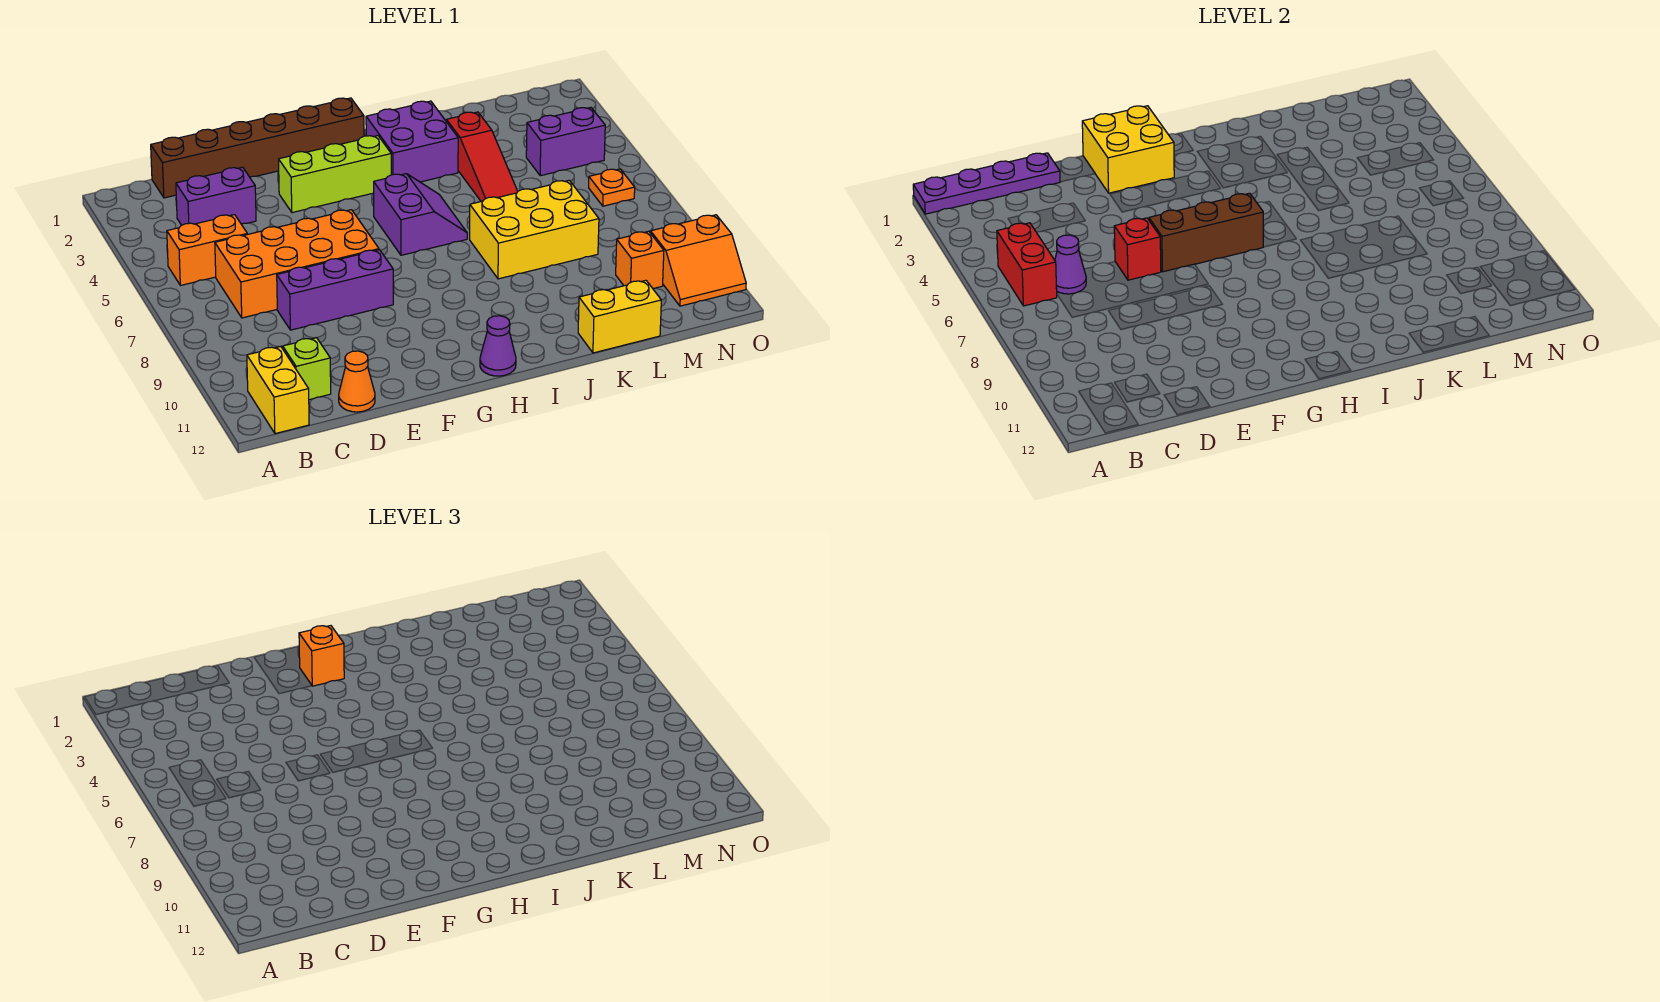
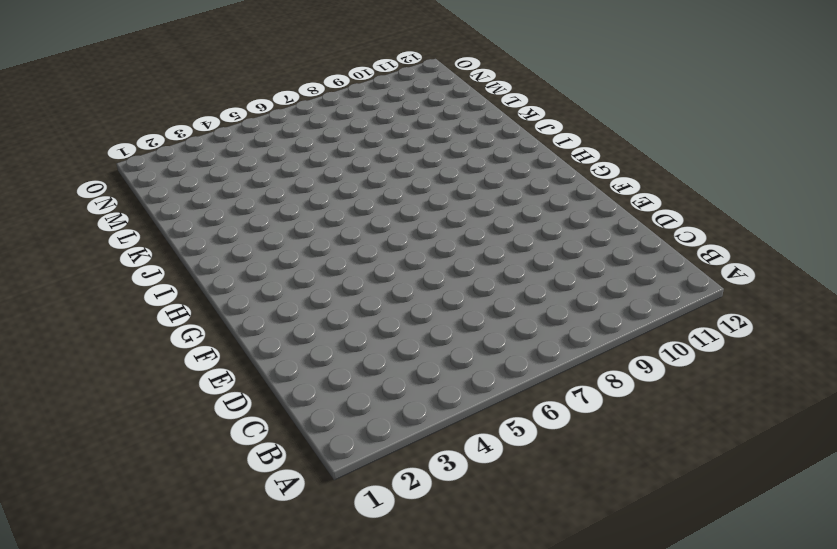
none -> orange 1x2 brick [167,215,247,286]
none -> yellow 1x2 brick [247,346,309,434]
none -> brown 1x6 brick [151,98,364,198]

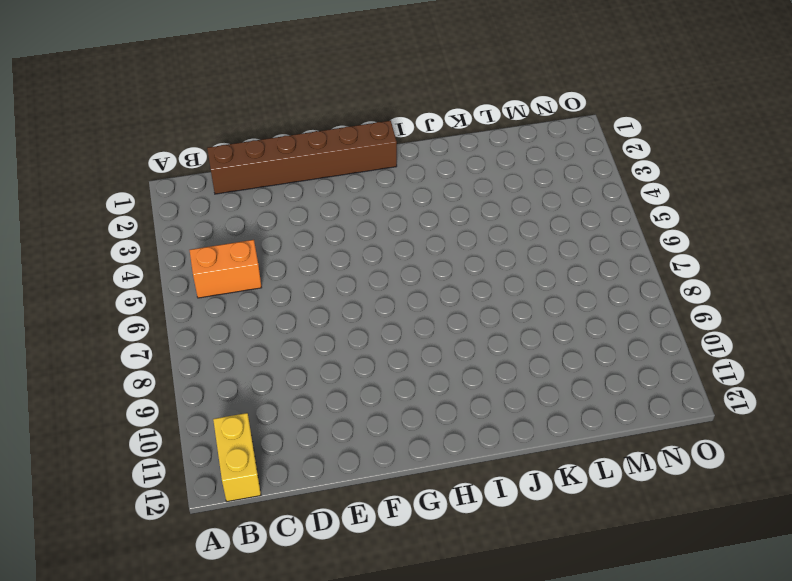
none -> purple 1x2 brick [176,167,256,225]
none -> orange 2x4 brick [215,210,379,318]
none -> lime 1x1 brick [283,338,331,400]

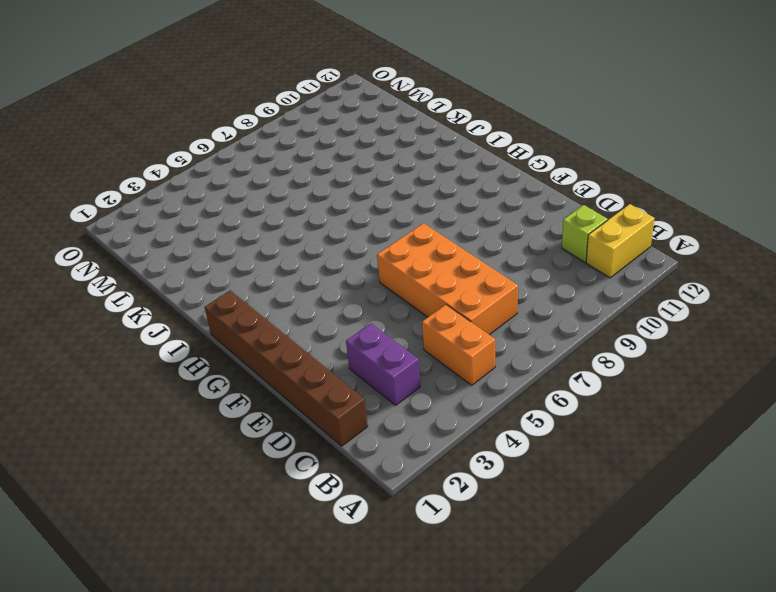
none -> purple 1x3 brick [277,250,393,330]
none -> orange 1x1 cone [339,351,375,412]
none -> lime 1x3 brick [279,136,391,213]

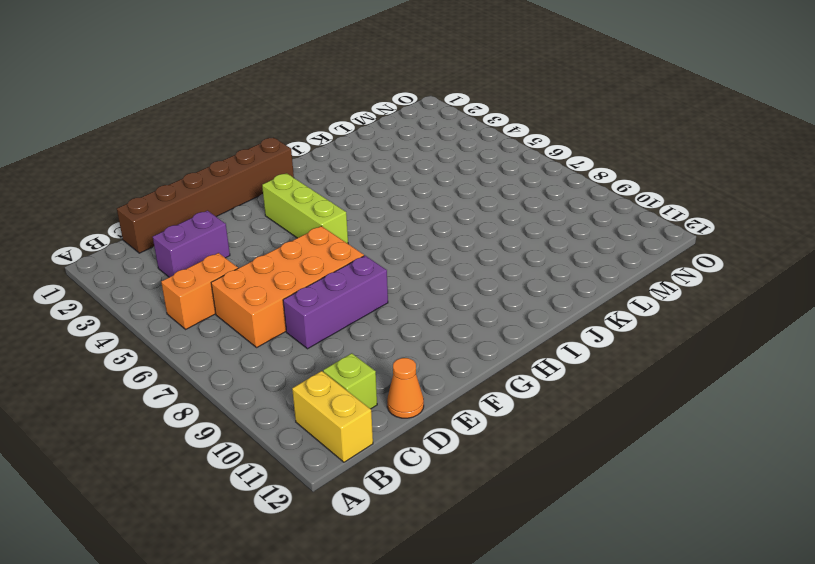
lime 1x3 brick [262,173,348,244] -> lime 1x3 brick turned to [279,136,391,213]
none -> purple 2x2 slope [374,174,467,255]
none -> purple 1x1 cone [480,316,516,376]
none -> purple 2x2 brick [366,101,458,182]

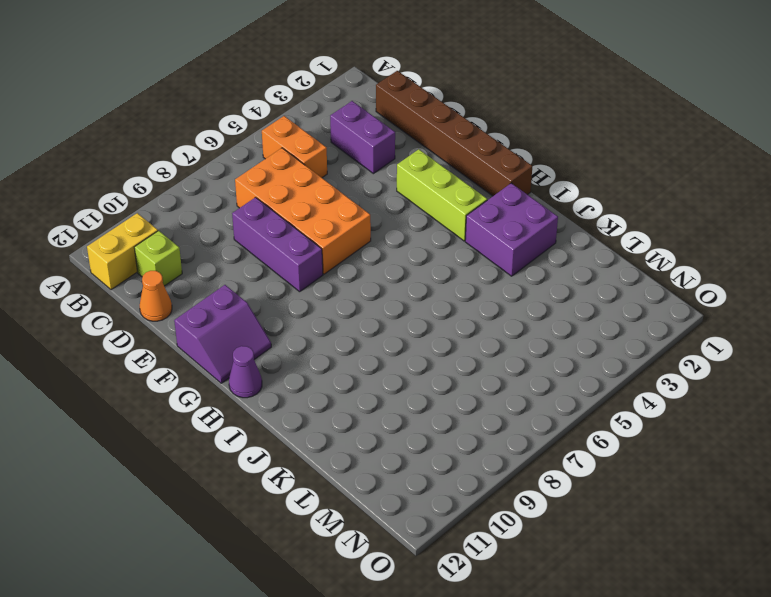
purple 2x2 slope [174,285,271,383] -> purple 2x2 slope moved to [374,174,467,255]
none -> yellow 2x3 brick [470,180,599,279]
none -> red 1x3 slope [446,112,518,201]
none -> yellow 1x2 brick [578,280,661,353]

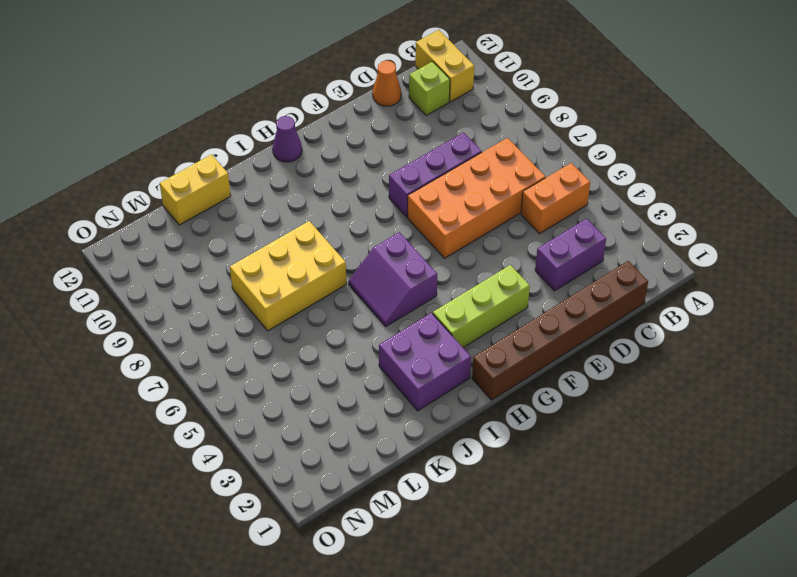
none -> red 1x3 slope [446,112,518,201]
none -> purple 1x2 brick [526,107,605,176]
none -> orange 1x1 brick [616,231,664,289]

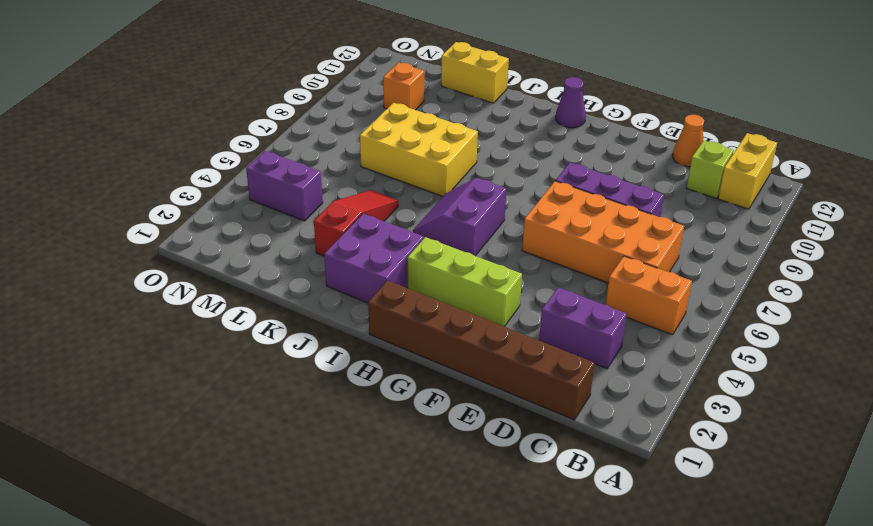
none -> orange 1x1 plate [589,169,635,206]
none -> orange 2x2 slope [651,215,746,306]
none -> purple 1x4 plate [913,153,1060,214]

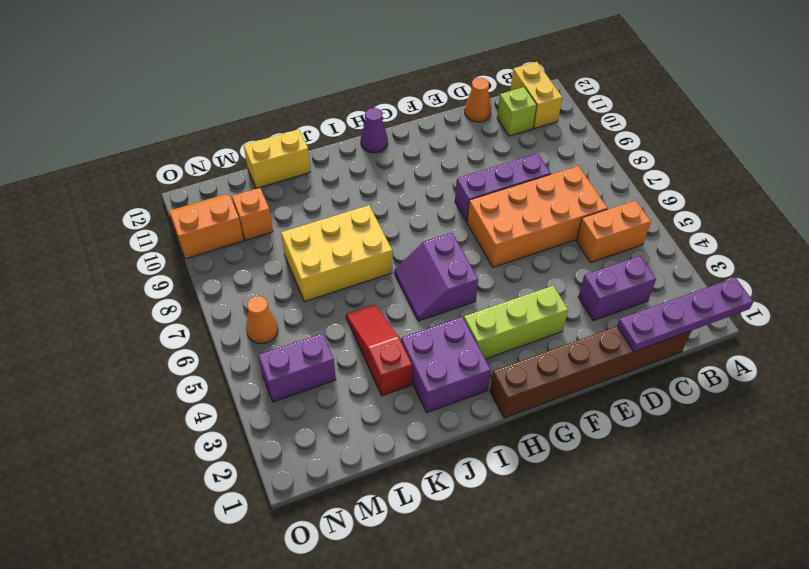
orange 1x1 cone [246,296,278,344] -> orange 1x1 plate [589,169,635,206]
none -> red 1x2 brick [997,223,1057,306]
none -> purple 1x1 cone [1055,235,1086,294]
none -> red 1x1 brick [1114,218,1161,280]

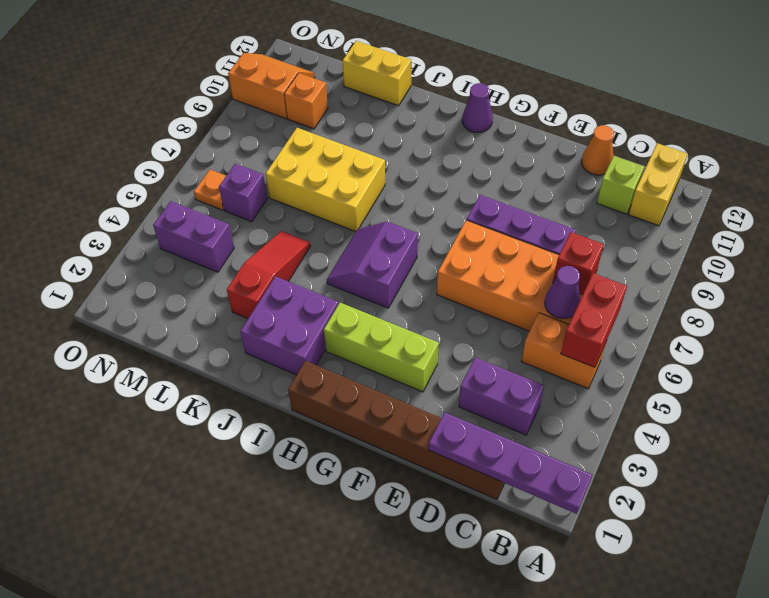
red 1x1 brick [553,232,604,294] -> red 1x1 brick moved to [1114,218,1161,280]
purple 1x1 brick [219,164,267,222] -> none
none -> yellow 2x2 brick [1082,106,1174,193]
none -> brown 1x3 brick [1149,193,1263,272]
none -> orange 1x1 brick [299,626,344,686]

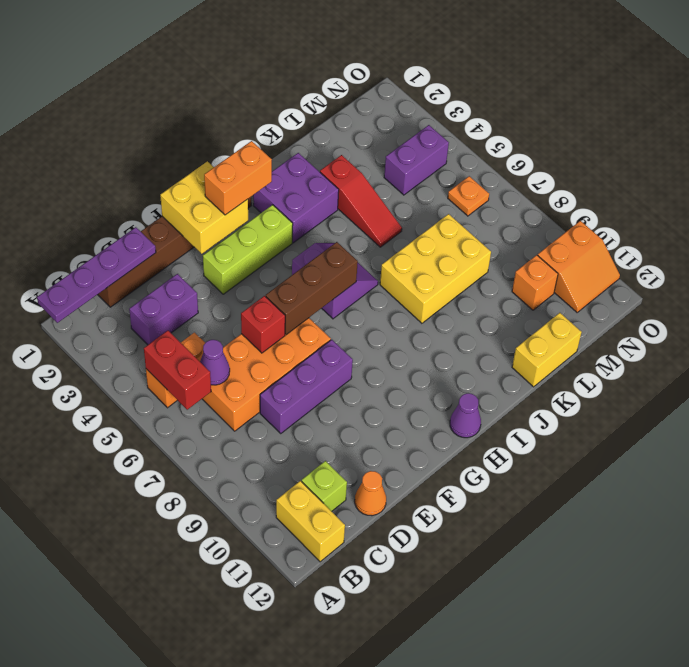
orange 1x2 brick [204,141,272,215] -> orange 1x1 brick [299,626,344,686]

